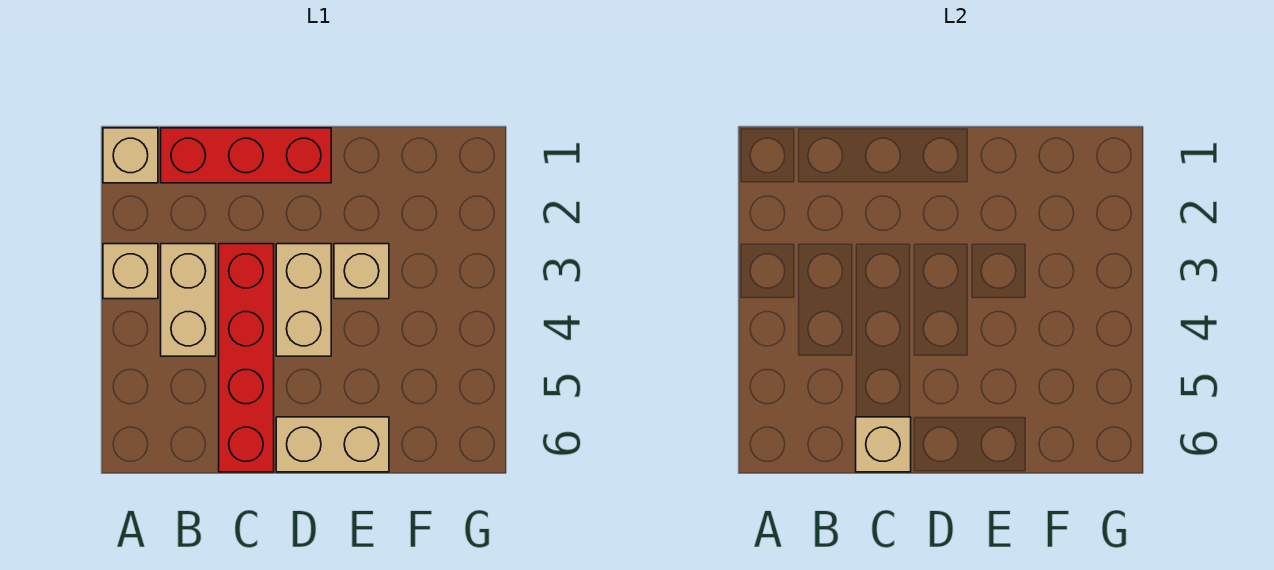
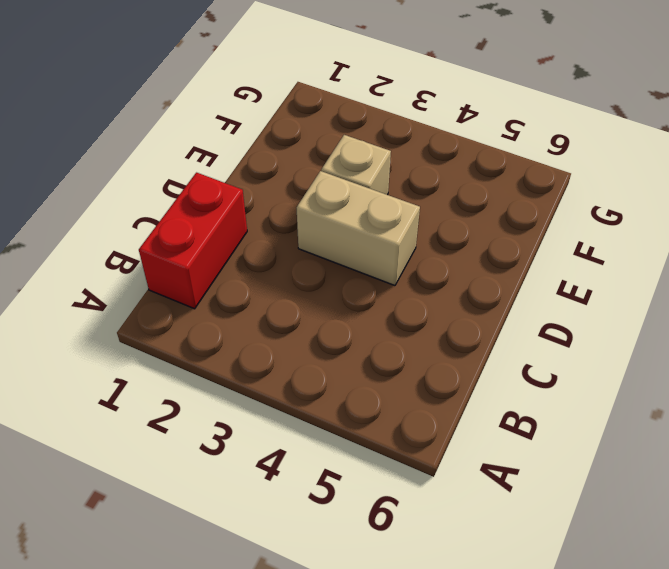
red 1x2 brick [139,173,247,309] -> red 1x3 brick [161,128,331,183]
none -> tan 1x1 brick [103,128,158,183]
none -> tan 1x1 brick [103,244,158,299]

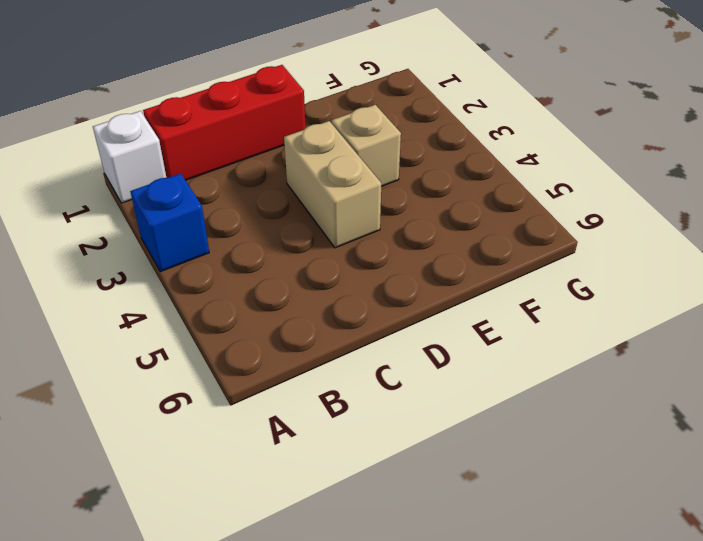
white 1x1 brick [93,111,166,203] -> tan 1x1 brick [103,128,158,183]
blue 1x1 brick [130,173,209,272] -> tan 1x1 brick [103,244,158,299]
none -> tan 1x2 brick [161,244,216,356]
none -> red 1x4 brick [219,244,274,472]

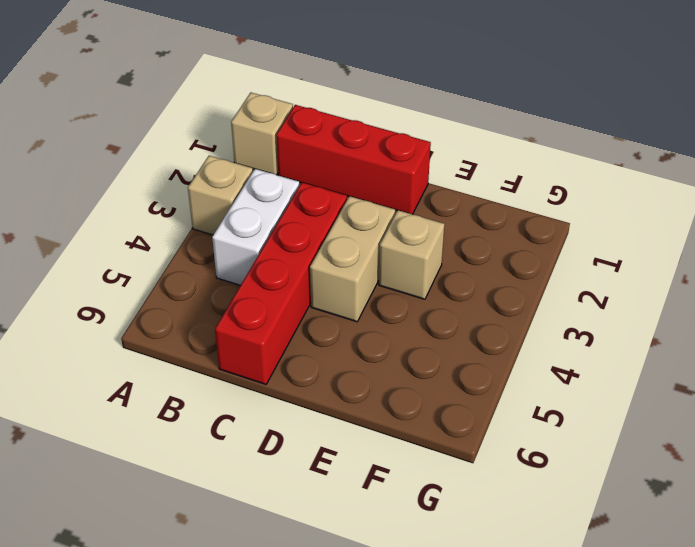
white 1x2 brick [212,169,300,285] -> tan 1x2 brick [161,244,216,356]
none -> tan 1x2 brick [276,417,389,472]
none -> tan 1x1 brick [856,417,911,472]

